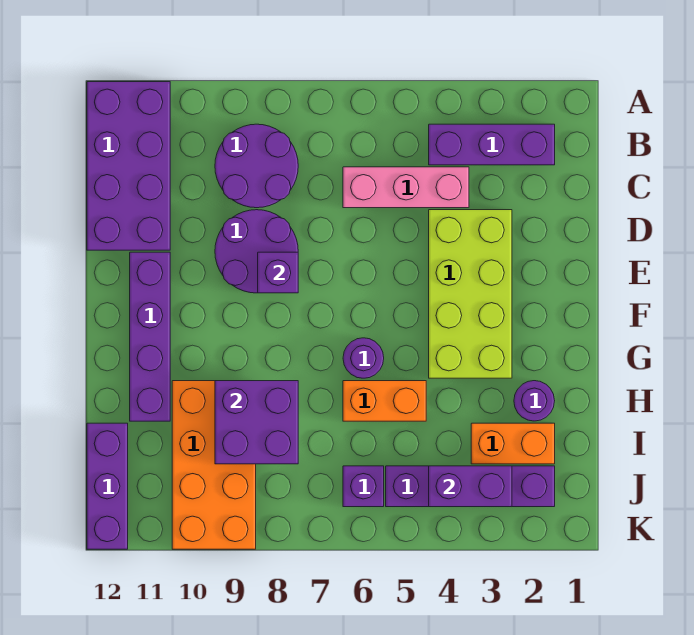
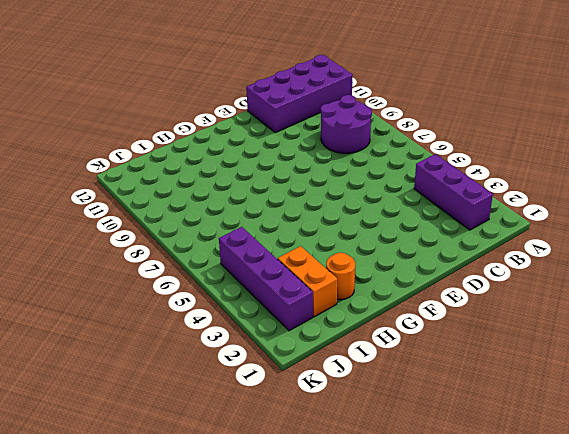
orange 1x1 round brick [326,253,355,300] -> purple 1x1 round brick [514,381,555,421]
none -> pink 1x3 brick [343,167,469,208]
none -> lime 2x4 brick [429,210,512,378]
none -> purple 2x2 round brick [215,210,298,293]

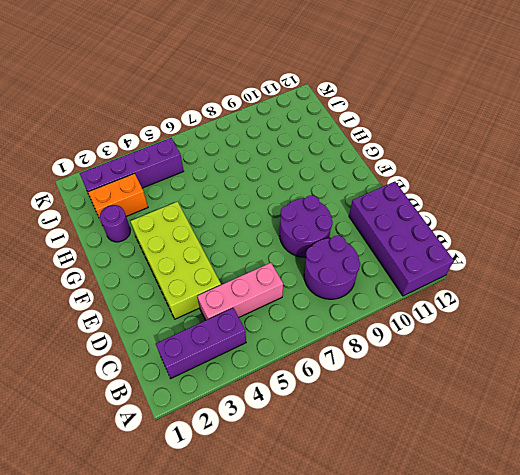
none -> purple 1x4 brick [130,252,170,421]
none -> purple 1x1 round brick [343,338,384,378]
none -> orange 1x2 brick [343,381,426,421]

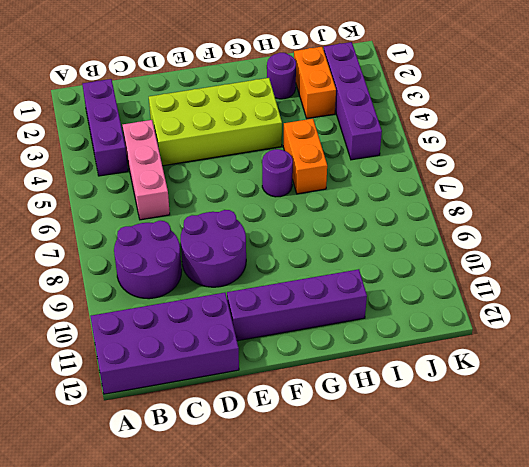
none -> orange 2x4 brick [172,381,256,549]
none -> purple 1x3 brick [87,423,128,549]
none -> purple 1x1 brick [343,466,384,507]

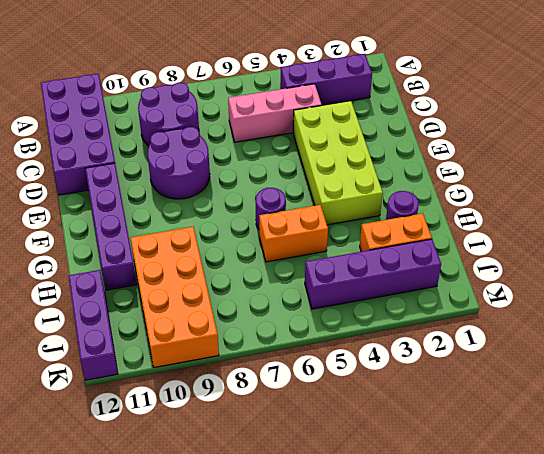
none -> purple 1x1 brick [343,466,384,507]
none -> purple 1x1 brick [258,252,298,293]
none -> purple 2x2 brick [215,381,298,464]

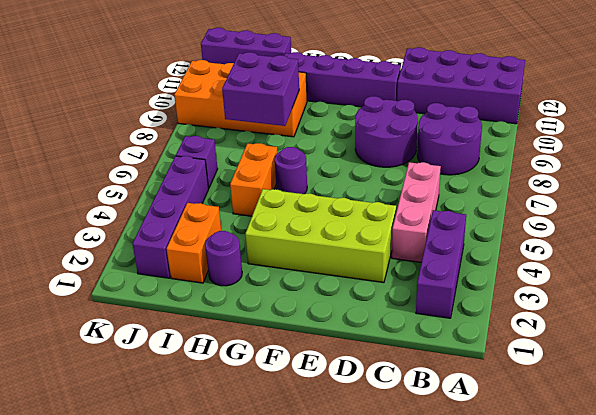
none -> purple 1x1 brick [258,252,298,293]
none -> purple 1x2 brick [429,466,512,507]

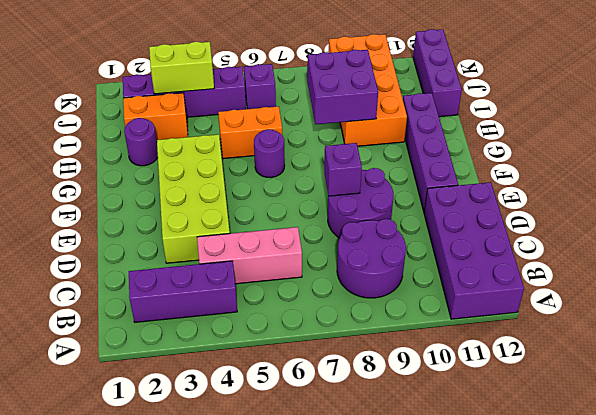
lime 1x2 brick [149,42,214,94] -> purple 1x2 brick [429,466,512,507]

